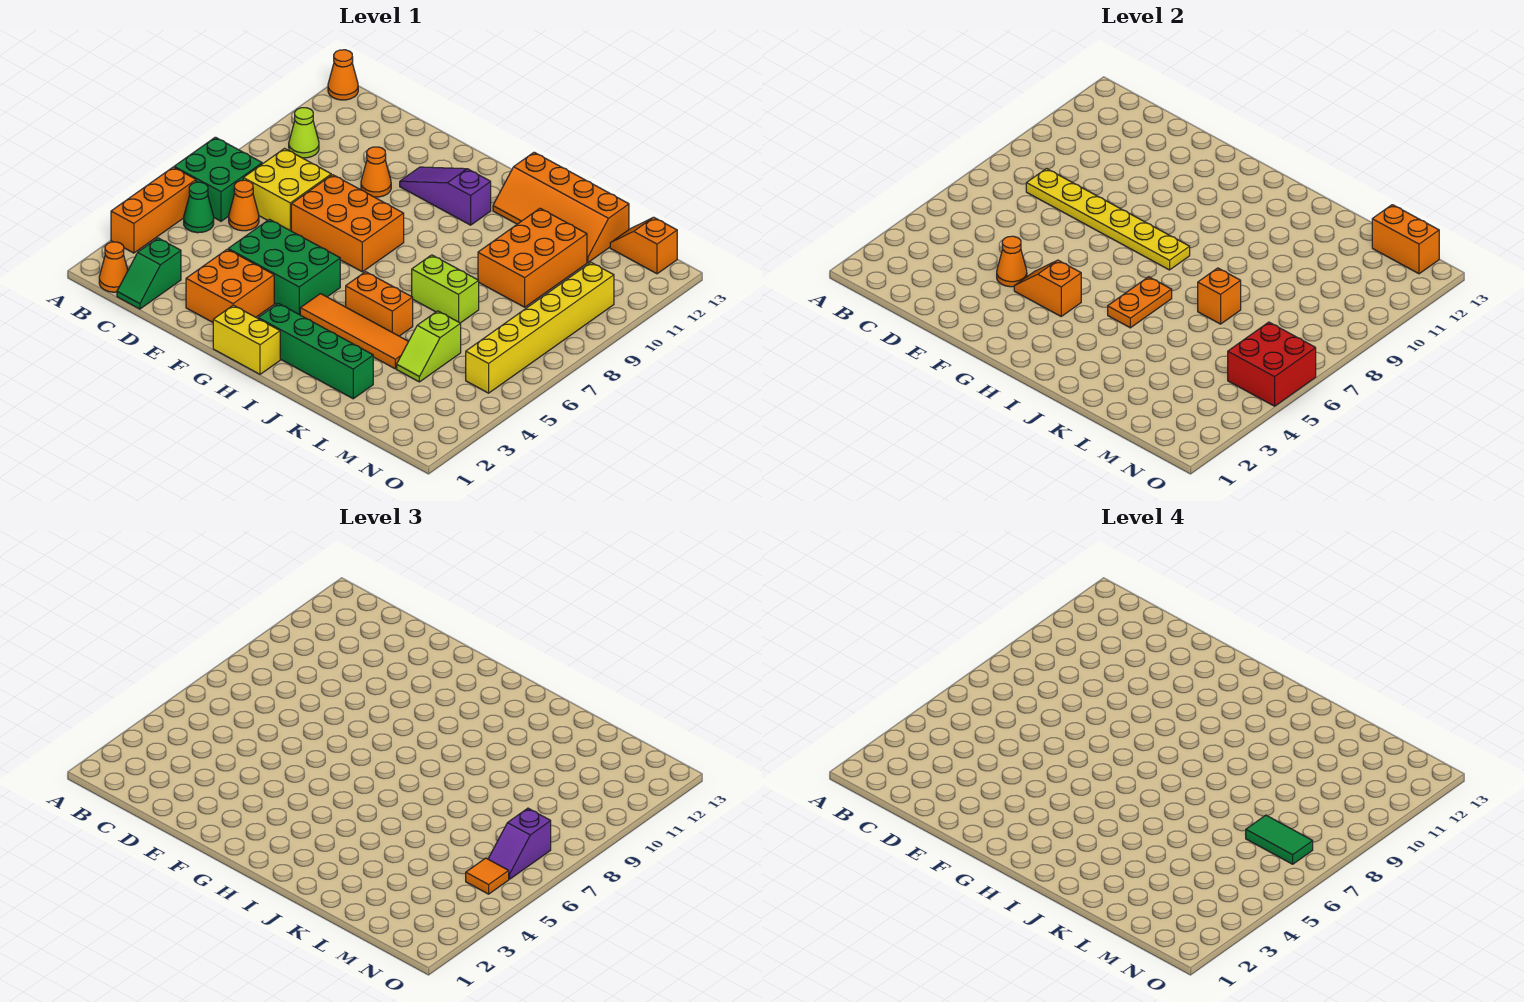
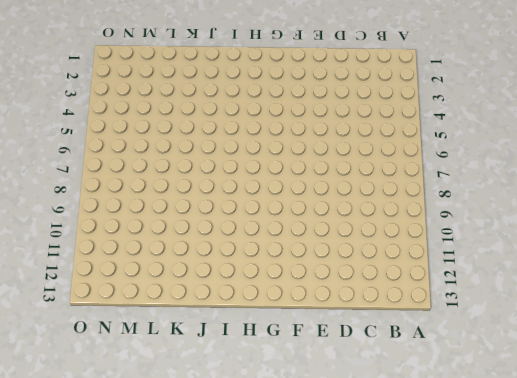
none -> orange 1x3 brick [111,167,196,253]
none -> green 2x2 brick [174,137,262,221]
none -> orange 1x1 cone [328,50,358,100]
none -> orange 1x1 cone [99,242,128,292]

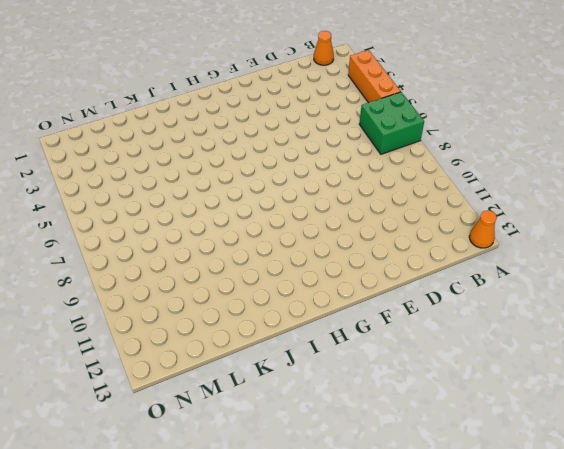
none -> green 1x1 cone [184,182,214,233]
none -> lime 1x1 cone [289,108,319,158]
none -> green 1x2 slope [117,238,181,309]
none -> orange 1x1 cone [229,180,259,231]

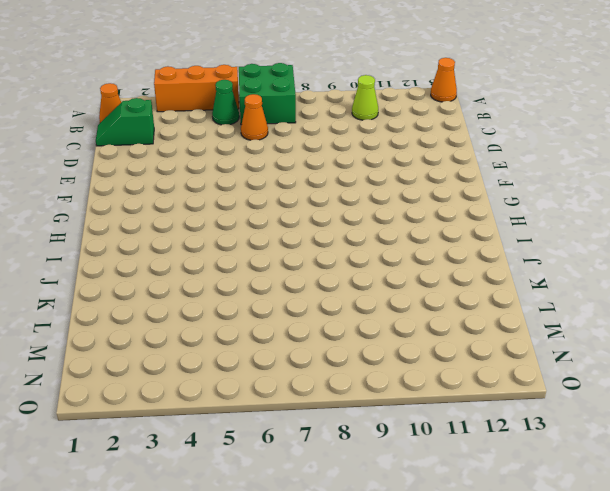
none -> yellow 2x2 brick [243,149,331,231]
none -> orange 2x2 brick [186,249,274,322]
none -> green 2x3 brick [228,219,340,315]
none -> orange 2x3 brick [291,175,404,272]

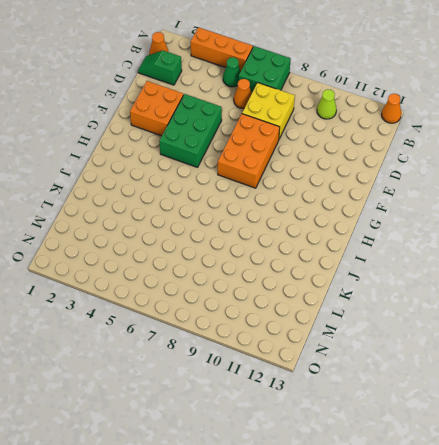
none -> orange 1x1 cone [361,147,391,197]
none -> purple 1x3 slope [400,167,491,225]
none -> yellow 1x2 brick [213,305,280,374]
none -> green 1x4 brick [258,303,373,399]

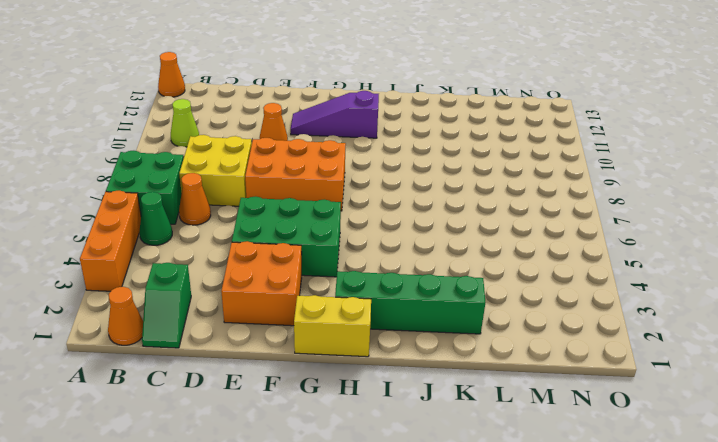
none -> orange 1x4 tile [300,294,409,369]
none -> orange 1x2 brick [346,272,413,336]
none -> orange 2x4 slope [493,152,629,262]
none -> lime 1x2 brick [412,255,479,323]

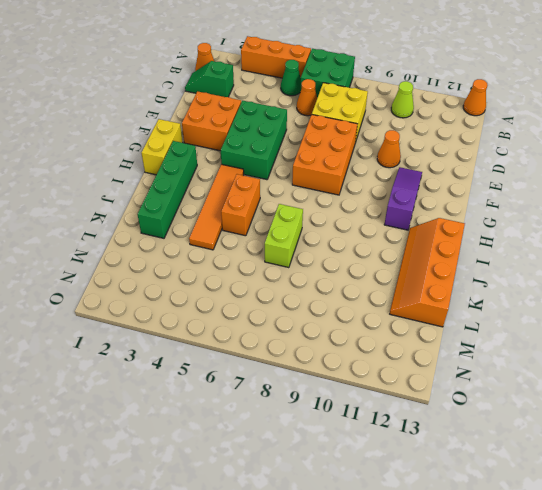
none -> orange 2x3 brick [478,208,587,307]
none -> lime 1x2 slope [397,311,461,382]
none -> orange 1x2 slope [610,217,677,274]
none -> yellow 1x6 brick [466,263,614,393]

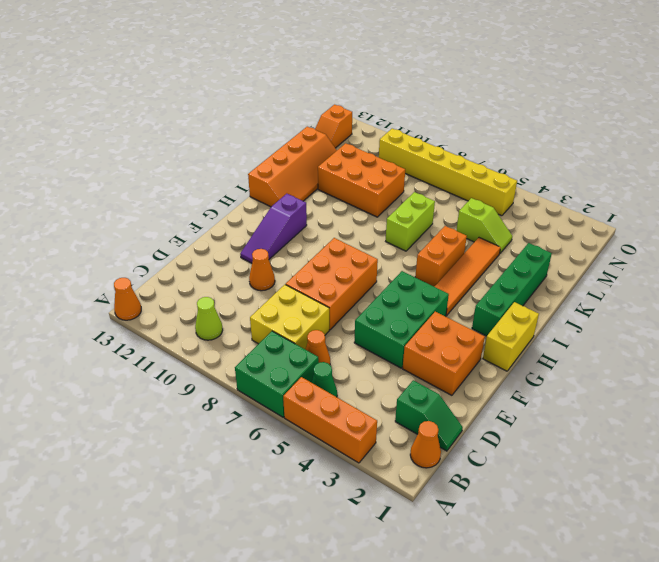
none -> yellow 1x6 plate [1026,169,1190,270]
none -> orange 1x1 cone [997,236,1027,287]
none -> orange 1x2 slope [1014,260,1081,316]
none -> orange 1x2 plate [1108,277,1172,328]

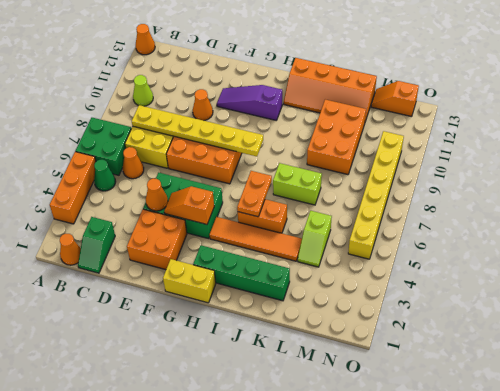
none -> orange 1x1 brick [1198,268,1241,324]
none -> orange 1x2 brick [1372,205,1439,274]
none -> red 2x2 brick [1228,322,1316,406]
none -> orange 1x1 tile [466,858,509,894]

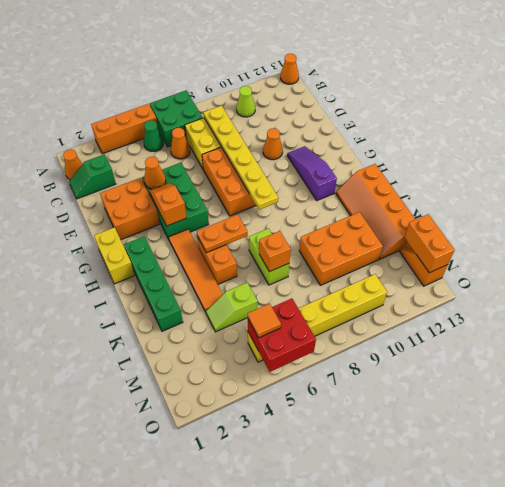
none -> purple 1x2 slope [488,808,551,879]
none -> green 1x2 tile [1246,815,1313,864]

